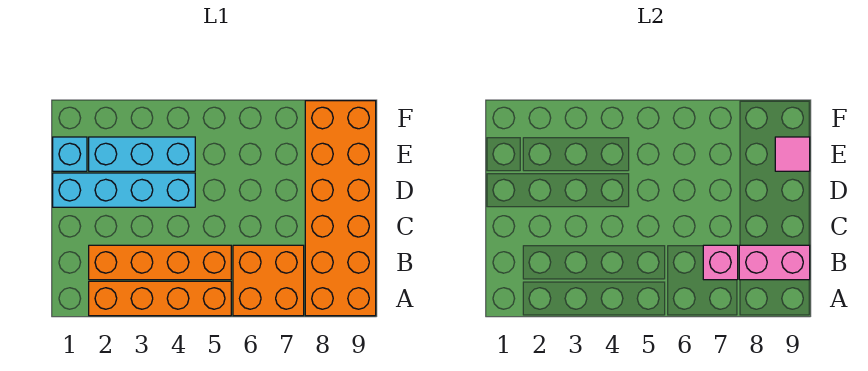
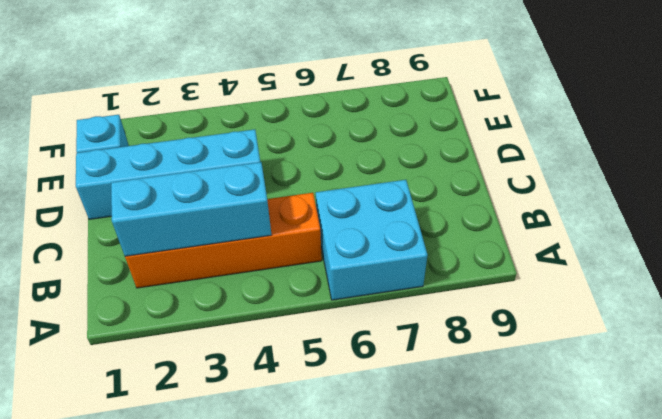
cyan 2x2 brick [316,180,428,300] -> orange 2x2 brick [233,245,304,316]
cyan 1x3 brick [111,162,272,256] -> cyan 1x3 brick moved to [89,137,195,171]
none -> orange 1x4 brick [89,281,231,316]
none -> orange 2x6 brick [305,101,376,316]

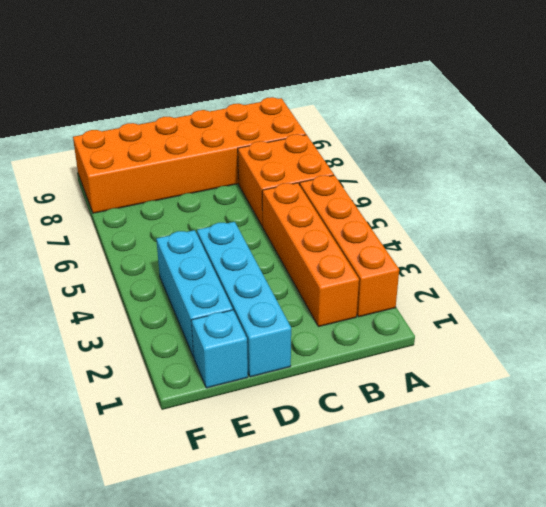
none -> pink 1x1 brick [703,245,738,280]
none -> pink 1x2 brick [739,245,810,280]

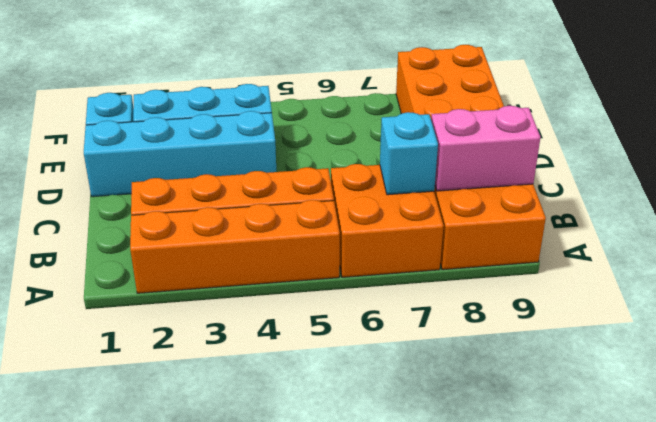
cyan 1x1 brick [380,112,438,195] -> pink 1x1 brick [703,245,738,280]
none -> pink 1x1 tile [775,137,810,171]

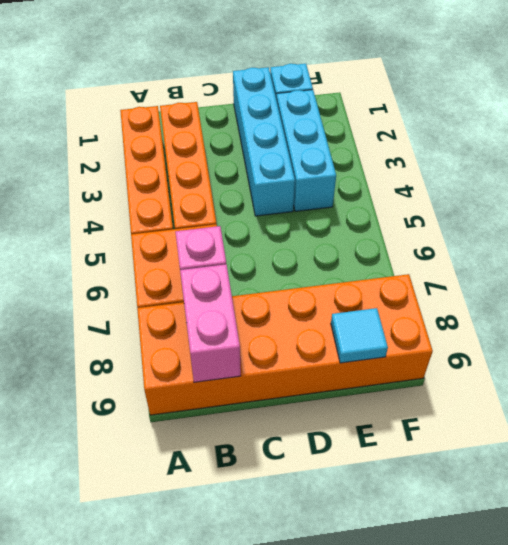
cyan 1x1 tile [331,308,388,363] -> pink 1x1 tile [775,137,810,171]

